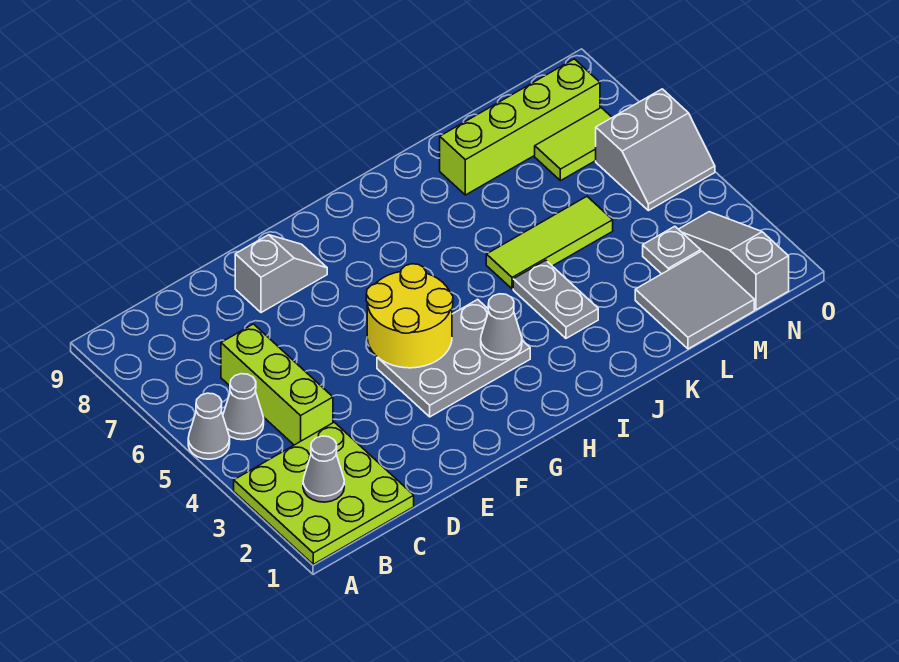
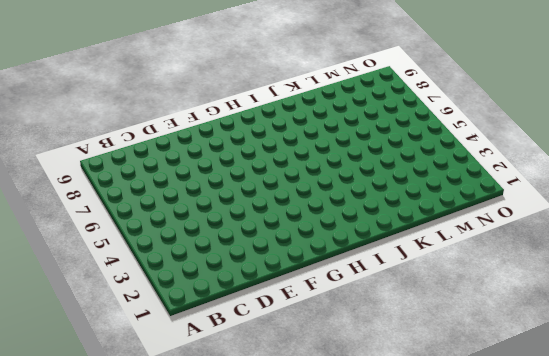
none -> lime 3x3 plate [234,422,414,564]
none -> grey 1x1 cone [188,393,230,459]
none -> grey 1x1 cone [223,374,264,440]

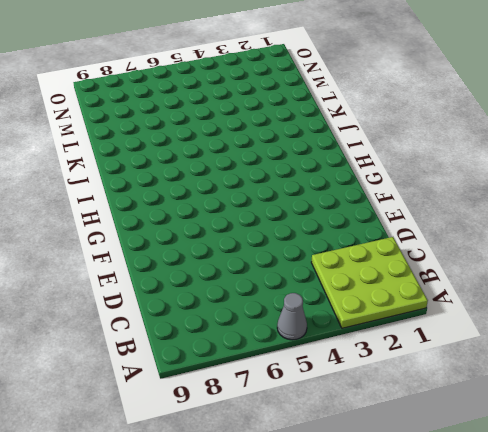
none -> grey 1x1 cone [223,374,264,440]
none -> lime 1x3 brick [221,324,333,445]
none -> grey 1x2 slope [235,235,327,313]

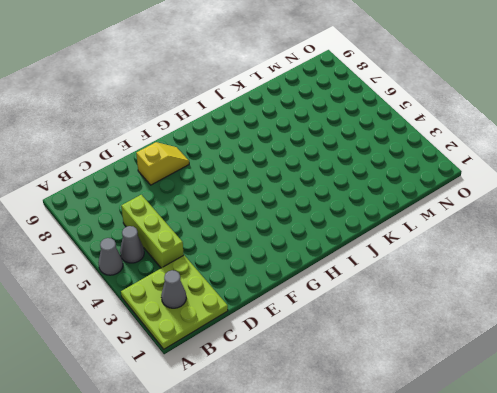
yellow 1x2 slope [136,142,189,185] -> grey 1x2 slope [235,235,327,313]
none -> grey 2x3 plate [377,299,530,417]
none -> grey 1x2 plate [513,260,598,338]
none -> lime 1x3 tile [486,197,613,289]

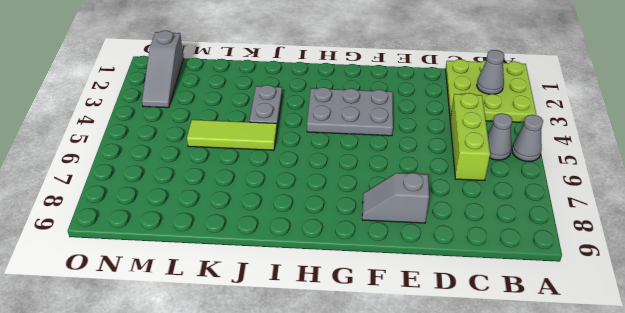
none -> lime 1x4 brick [440,59,600,195]
none -> grey 2x2 tile [635,251,754,349]
none -> grey 1x1 plate [643,226,701,274]

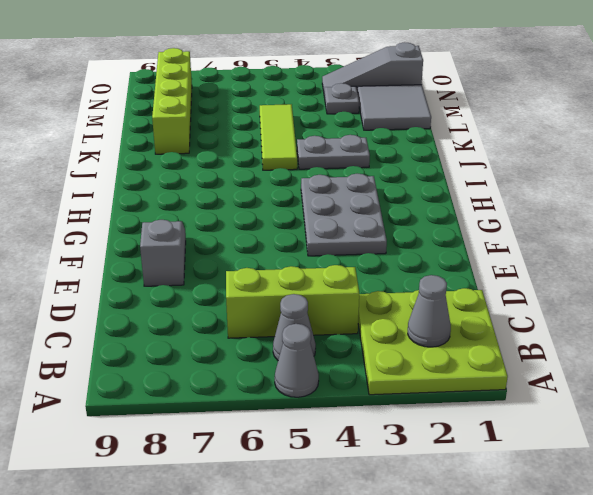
none -> lime 1x2 tile [535,108,612,181]
none -> grey 2x2 slope [596,89,715,211]
none -> yellow 2x2 round brick [366,264,453,368]

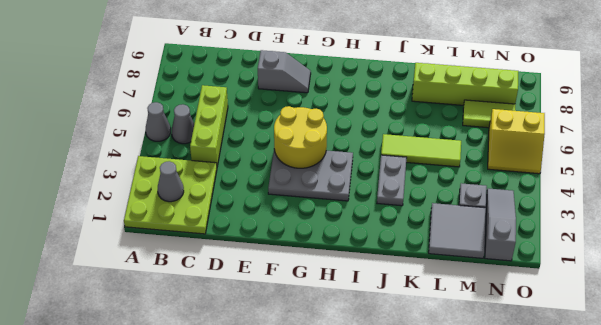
yellow 2x2 slope [488,109,545,174] -> grey 2x2 slope [596,89,715,211]
none -> grey 1x1 cone [481,294,522,360]

